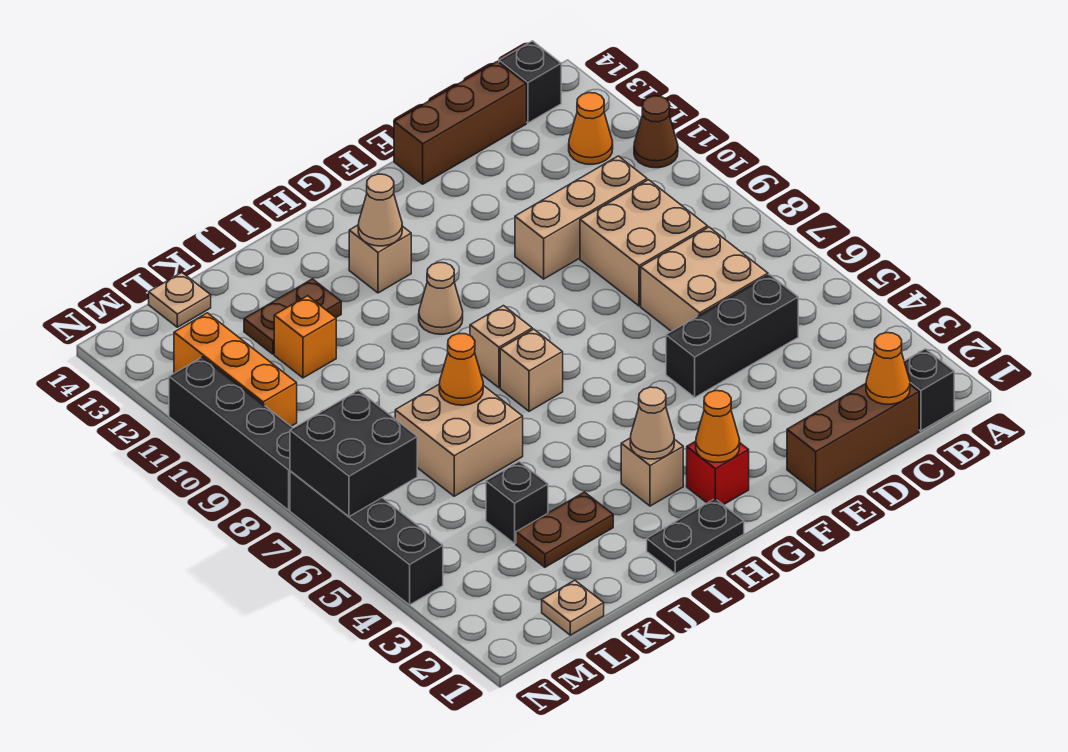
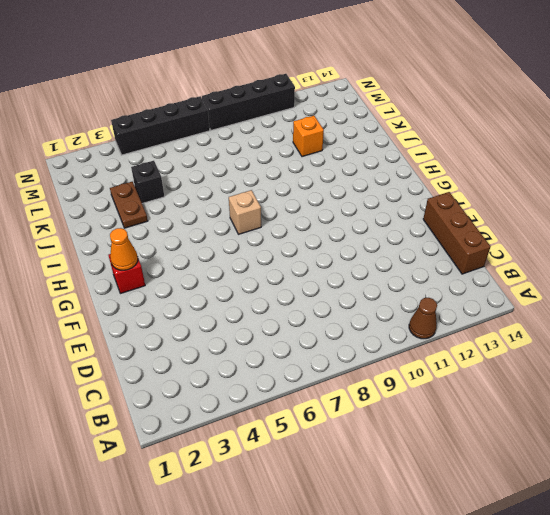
none -> black 1x1 brick [904,349,954,431]
none -> orange 1x1 cone [569,93,613,164]
none -> black 1x1 brick [499,41,561,123]
none -> brown 1x3 brick [787,384,919,492]

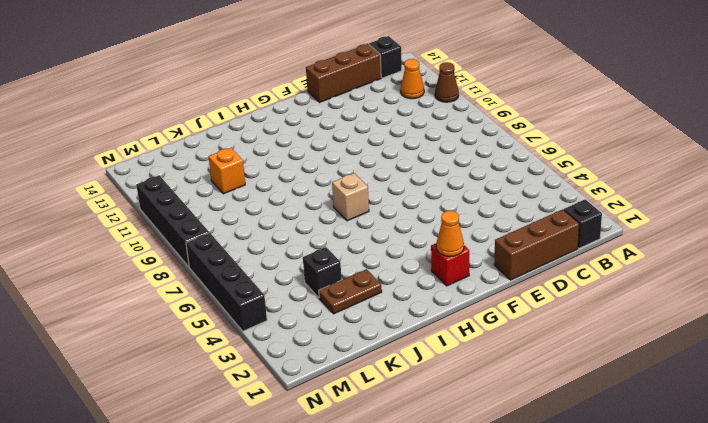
none -> black 1x3 brick [666,274,798,397]
none -> tan 2x2 brick [641,227,768,331]
none -> tan 2x2 brick [580,180,708,306]
none -> tan 1x3 brick [515,156,647,279]

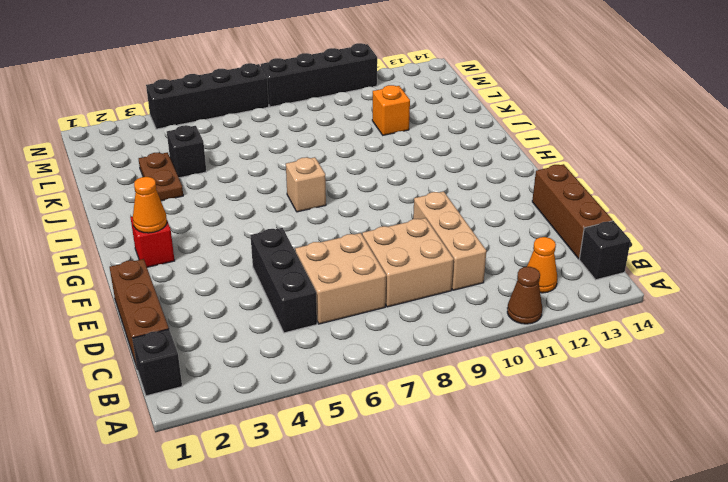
none -> black 1x2 plate [647,499,744,574]
none -> tan 1x1 brick [621,438,683,506]
none -> tan 1x1 brick [470,306,532,388]
none -> tan 1x1 cone [419,263,463,334]

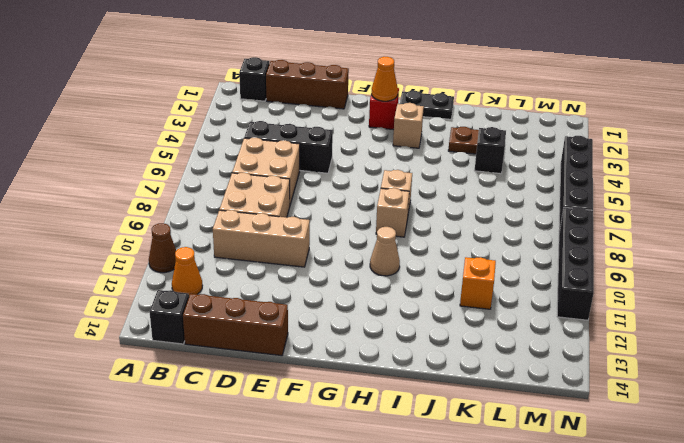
none -> tan 1x1 brick [349,225,411,293]
none -> tan 2x2 brick [395,385,523,496]
none -> brown 1x2 plate [244,279,341,354]
none -> tan 1x1 plate [542,580,604,635]

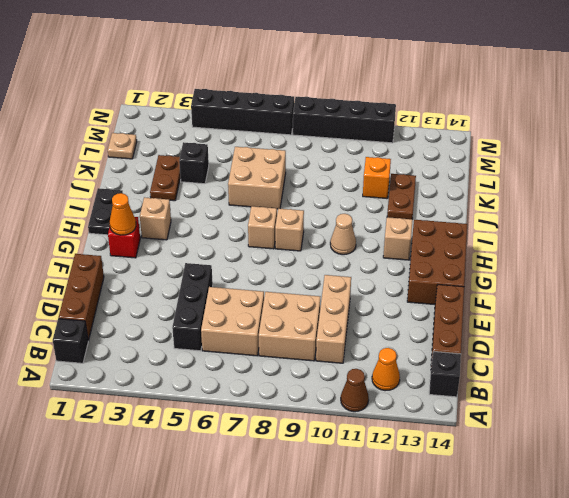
brown 2x3 brick [407,220,467,305] -> none
none -> tan 1x1 plate [149,273,211,327]
none -> orange 1x3 brick [174,313,297,426]
none -> orange 1x1 cone [866,333,910,404]
none -> tan 1x1 cone [630,387,674,459]

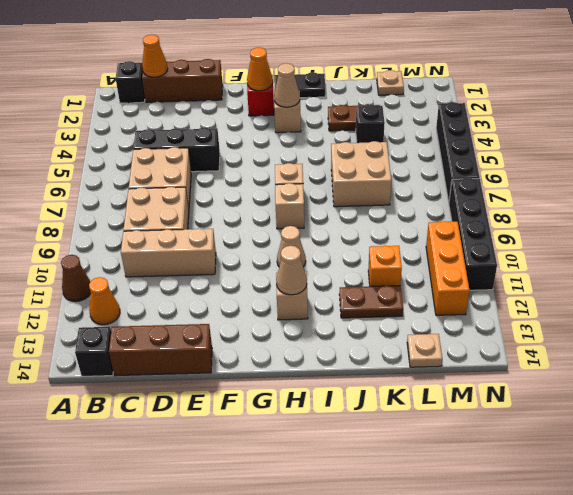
none -> orange 1x1 cone [439,334,483,405]
none -> black 2x2 brick [290,390,417,517]

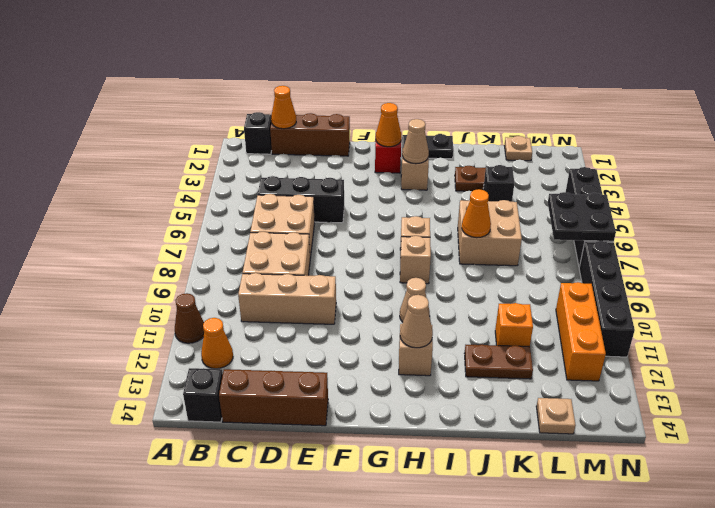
black 2x2 plate [548,192,616,242] -> black 2x2 brick [290,390,417,517]

